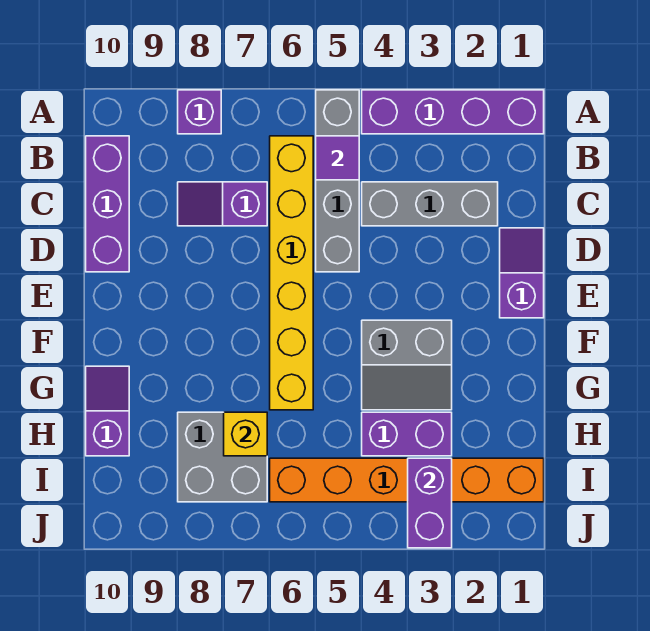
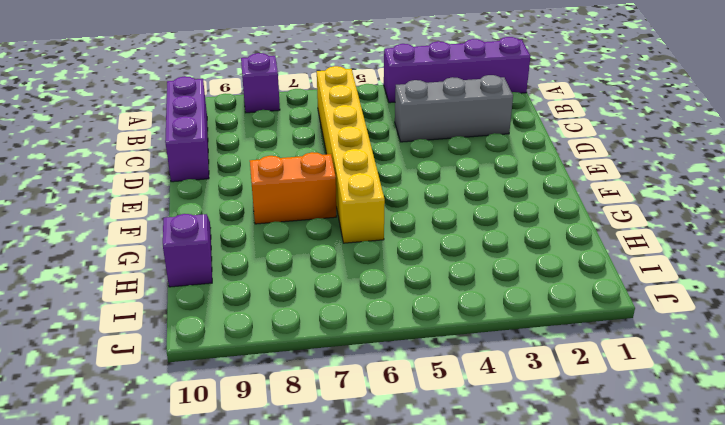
orange 1x2 brick [250,152,336,224] -> none
none -> grey 1x4 brick [316,90,359,272]
none -> purple 1x2 slope [178,182,267,226]
none -> purple 1x2 slope [500,228,544,318]

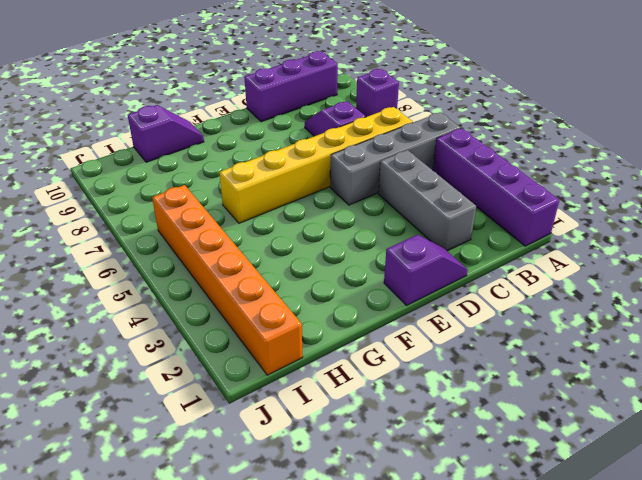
none -> grey 2x2 slope [362,320,452,410]
none -> purple 1x2 brick [362,412,452,456]
none -> grey 2x2 brick [178,412,267,502]

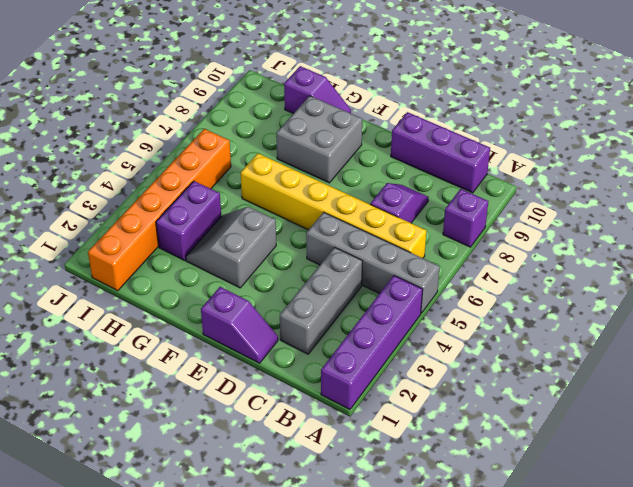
grey 2x2 brick [276,96,362,183] -> grey 2x2 brick moved to [178,412,267,502]
none -> purple 1x1 tile [316,136,359,180]
none -> yellow 1x1 brick [224,412,267,456]
none -> purple 1x2 brick [408,458,452,548]

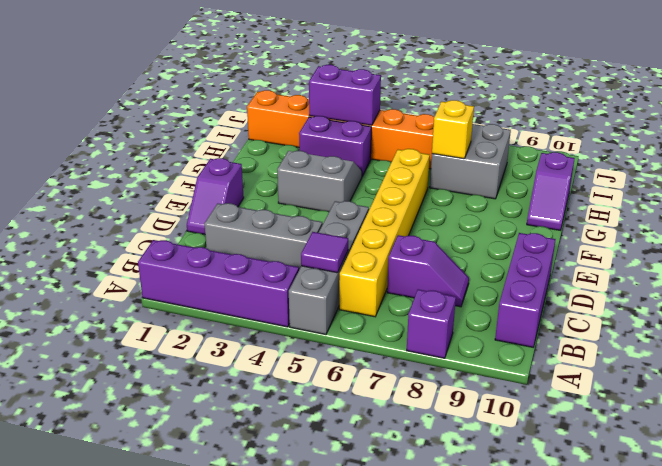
purple 1x2 brick [309,65,381,125] -> purple 1x2 brick turned to [408,458,452,548]

